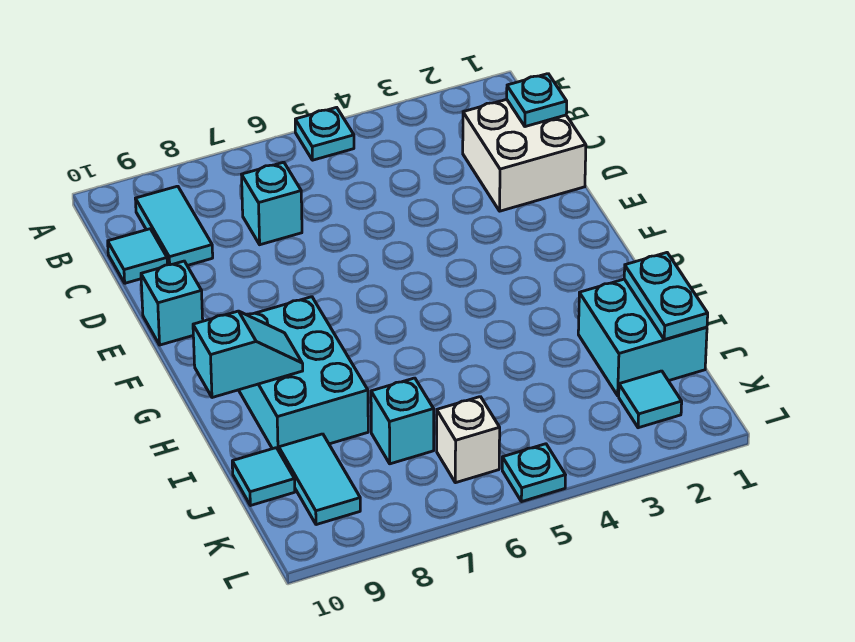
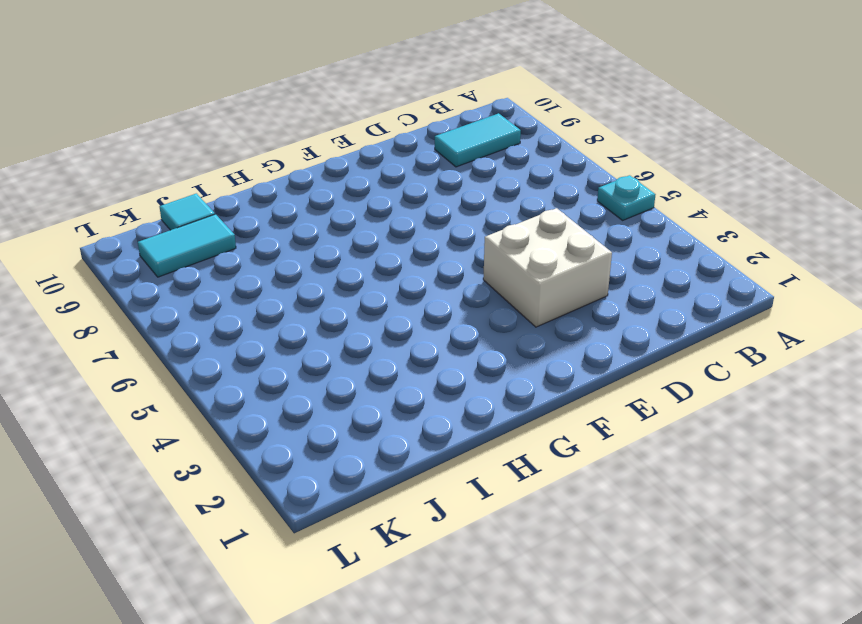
white 2x2 brick [483,208,612,327] -> white 2x2 brick moved to [463,99,586,211]
none -> cyan 1x1 brick [242,162,302,245]
none -> cyan 1x1 tile [108,229,167,283]
none -> cyan 1x1 brick [141,261,203,345]

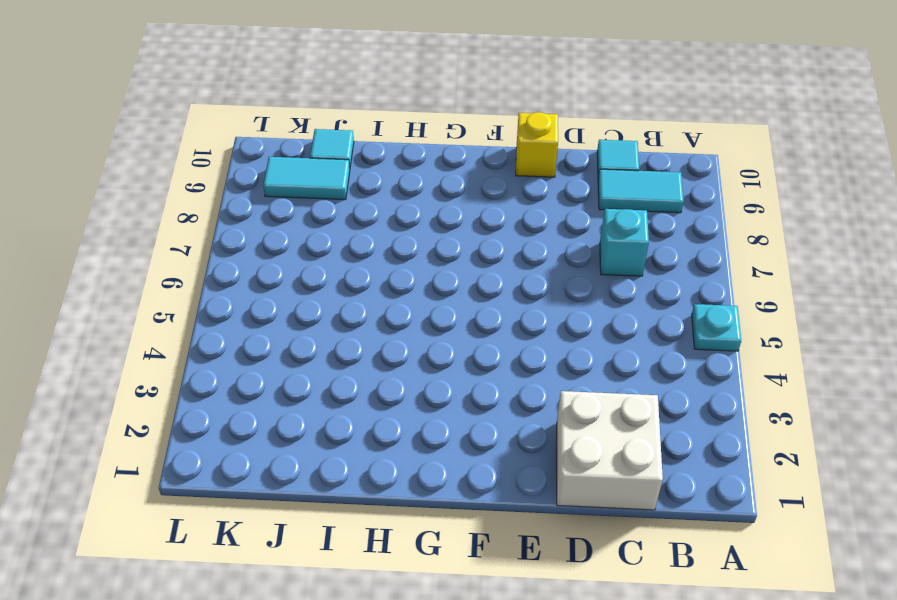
yellow 1x1 brick [516,112,558,177] -> cyan 1x1 brick [141,261,203,345]
none -> cyan 2x3 brick [239,297,368,451]
none -> cyan 2x2 brick [578,279,707,396]
none -> cyan 1x1 brick [371,378,434,464]

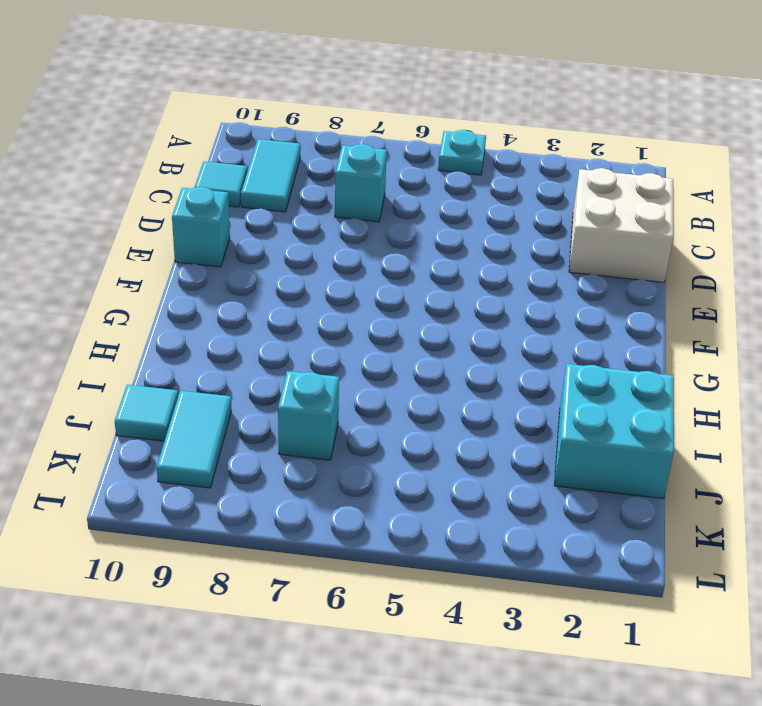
none -> cyan 2x3 brick [239,297,368,451]
none -> cyan 1x1 tile [619,371,682,428]
none -> white 1x1 brick [437,397,500,483]

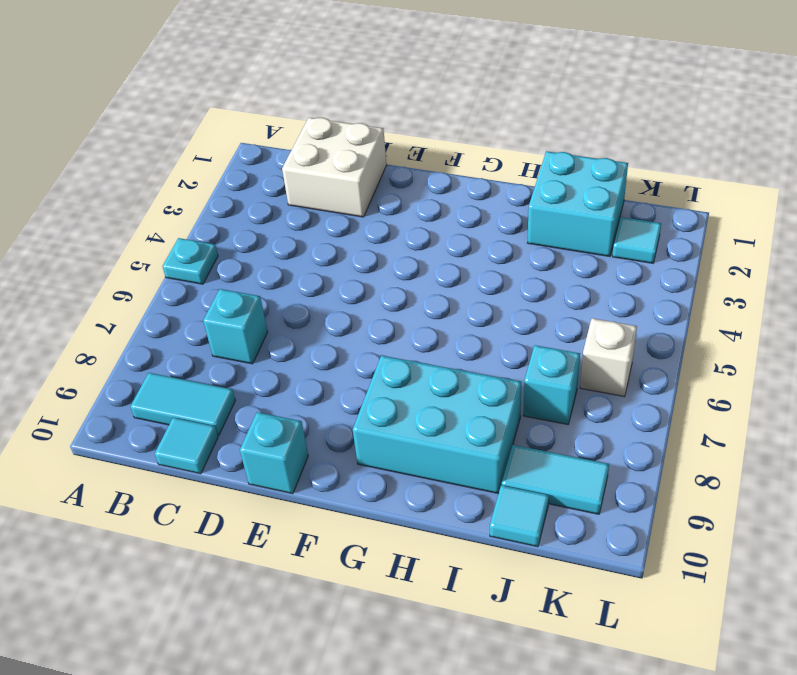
none -> cyan 1x1 plate [502,444,565,502]
none -> cyan 1x1 plate [507,74,567,127]
none -> cyan 1x2 slope [193,311,303,398]

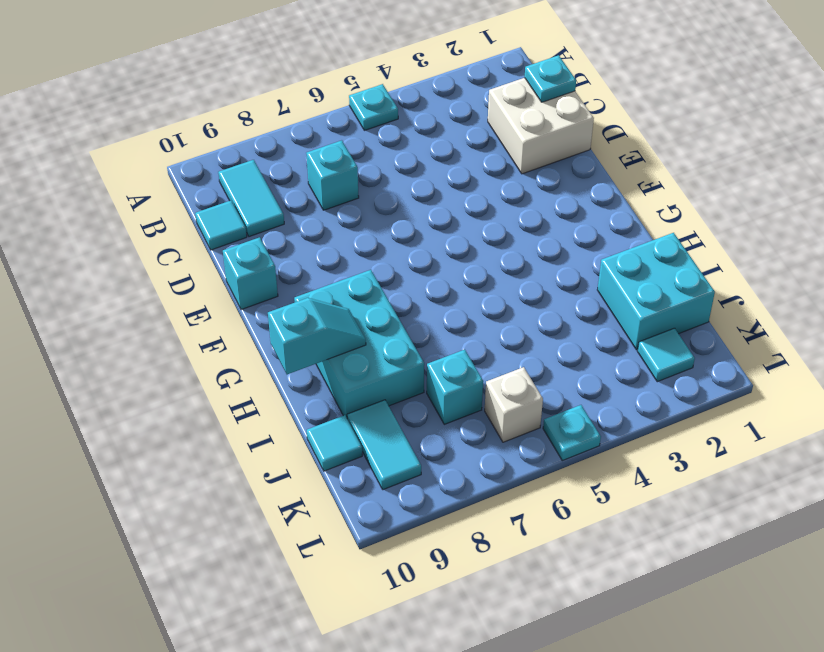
none -> cyan 1x2 plate [624,253,708,340]

